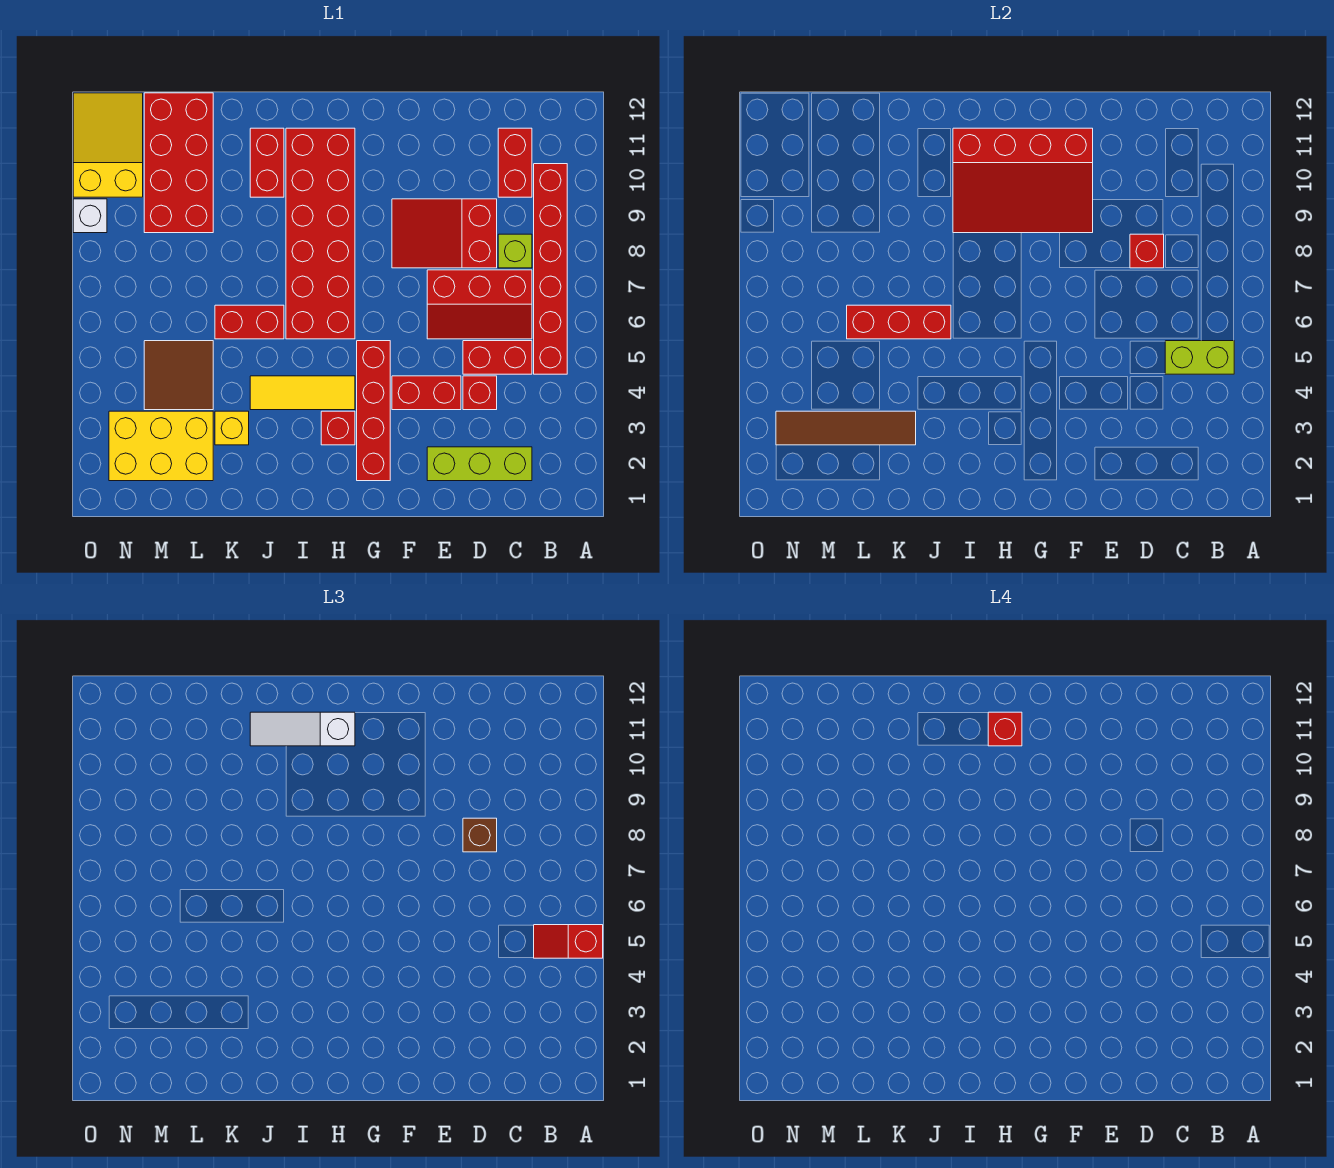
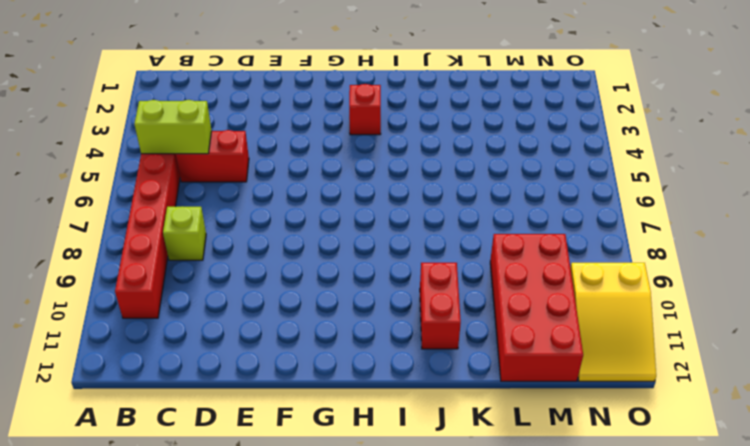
none -> lime 1x3 brick [427,447,532,481]
none -> red 2x3 slope [427,270,532,339]
none -> red 1x2 brick [498,128,532,197]
none -> red 1x1 brick [463,376,497,410]

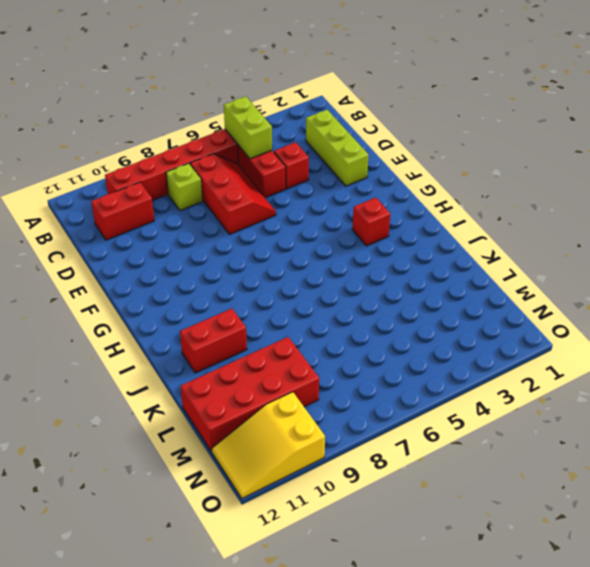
none -> red 2x3 slope [392,199,497,268]
none -> red 1x2 brick [392,376,461,410]
none -> red 1x4 brick [357,341,390,481]
none -> yellow 1x3 tile [250,376,355,410]

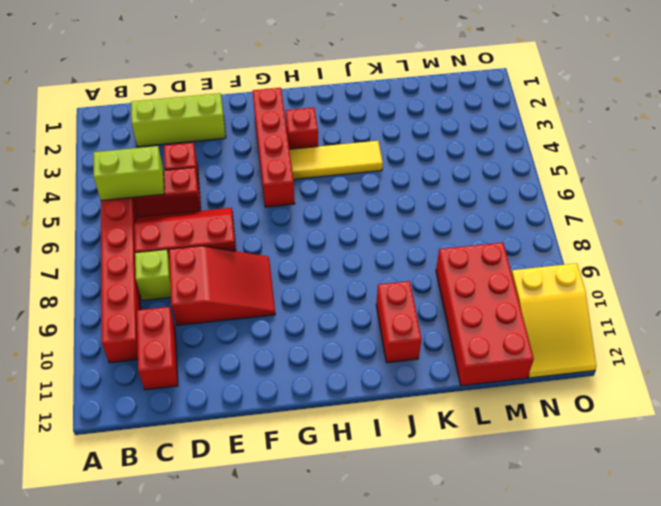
none -> red 1x2 brick [392,376,461,410]
none -> red 2x6 brick [286,128,355,339]
none -> red 1x2 brick [215,305,284,339]
none -> yellow 1x1 brick [215,411,249,445]

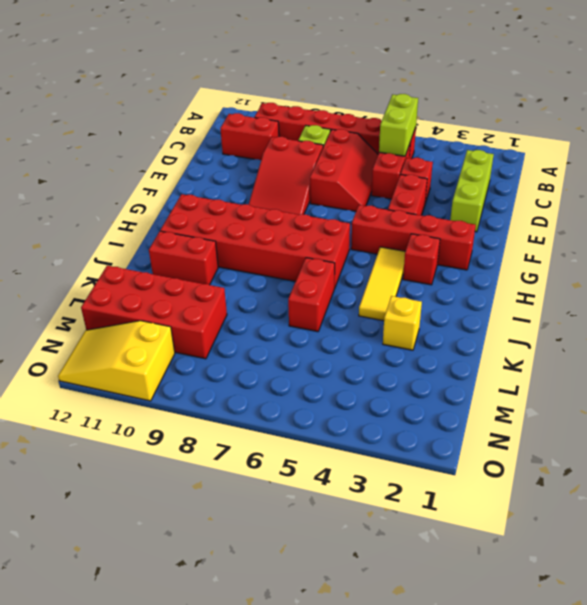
none -> yellow 2x3 brick [109,411,213,481]
none -> brown 2x2 tile [144,341,213,410]
none -> white 1x1 brick [73,199,107,233]
none -> red 1x1 brick [1130,234,1164,268]

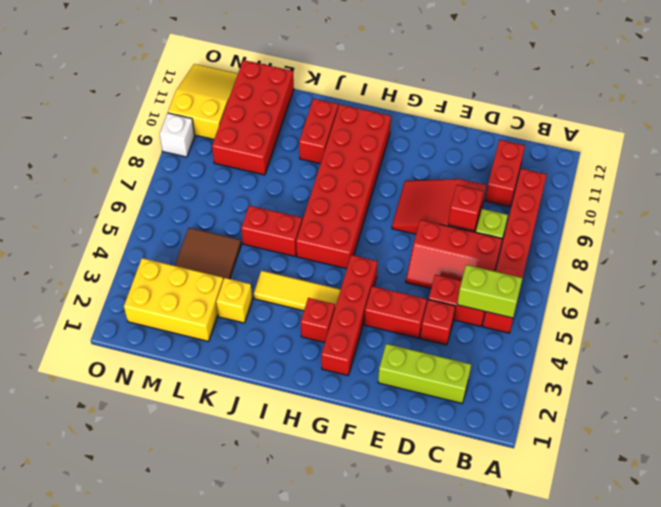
none -> red 3x4 slope [953,128,1093,233]
none -> red 1x3 brick [847,305,951,339]
none -> brown 1x4 tile [776,411,916,445]
none -> red 1x2 slope [534,925,603,958]

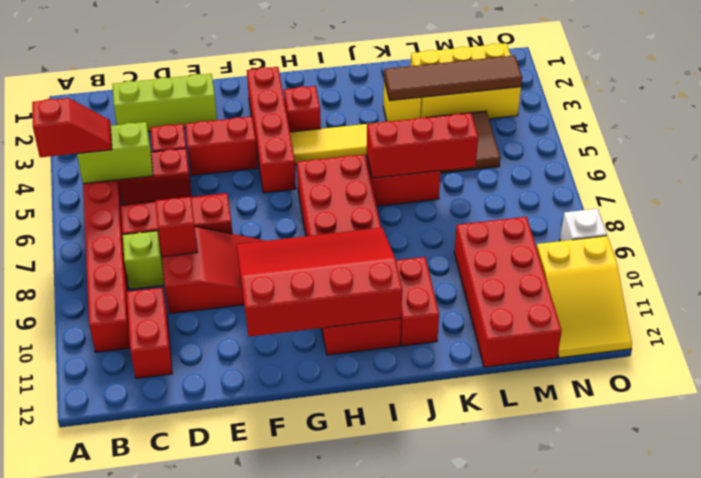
none -> brown 1x1 brick [463,818,497,852]
none -> white 1x3 slope [250,712,355,746]
none -> red 1x1 brick [988,712,1022,746]

